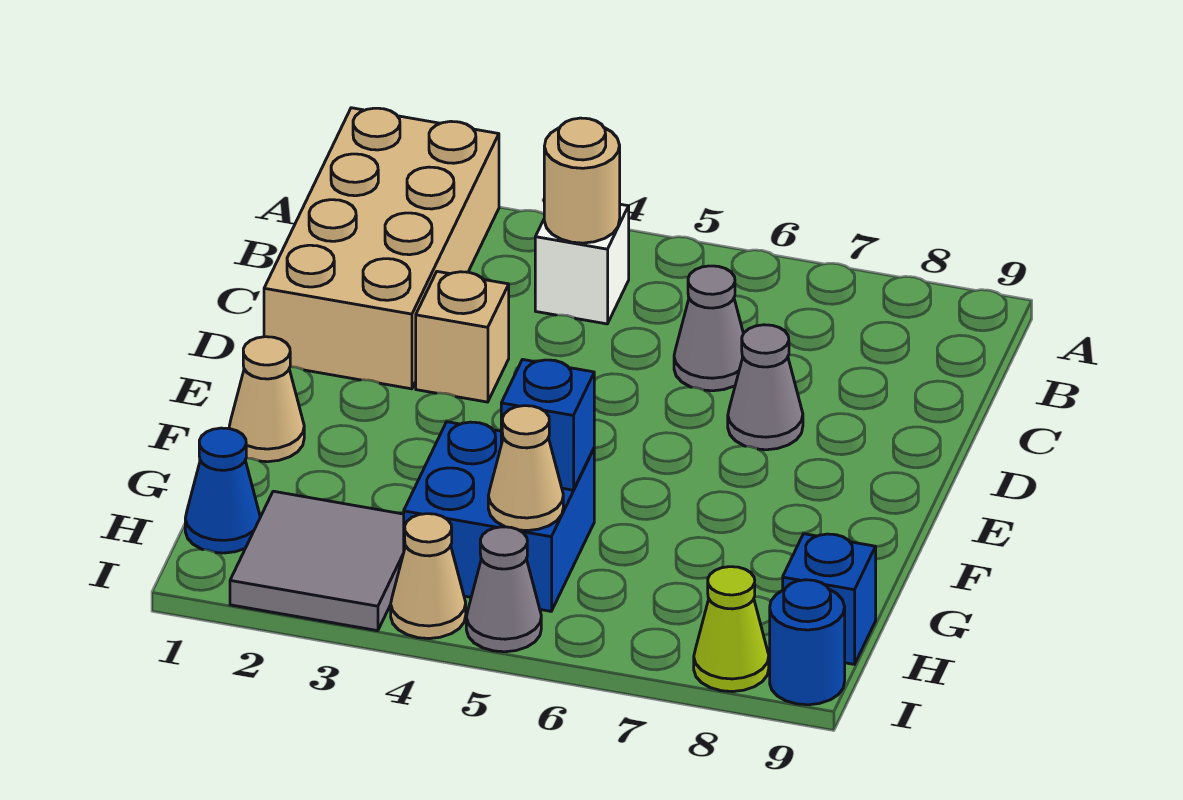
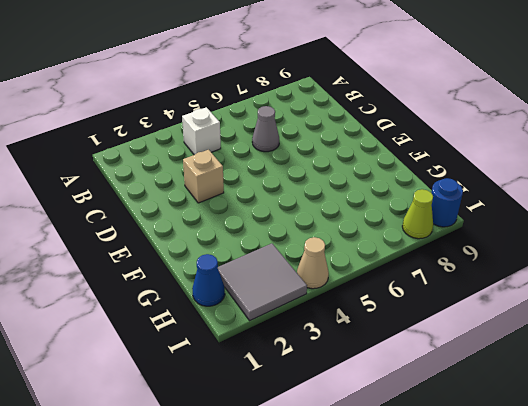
none -> tan 2x4 brick [264,108,499,389]
none -> grey 1x1 cone [728,325,803,450]
none -> tan 1x1 cone [229,337,304,462]

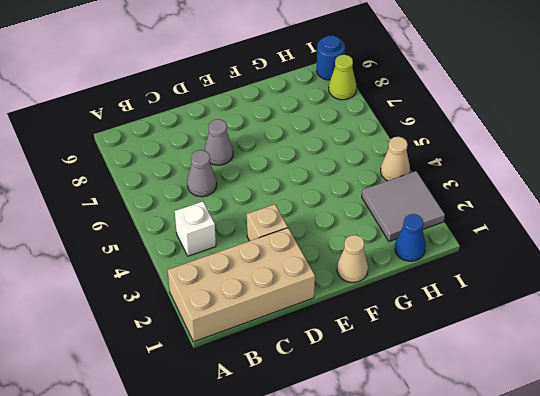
none -> blue 2x2 brick [404,422,594,611]
none -> blue 1x1 brick [783,534,876,664]
none -> grey 1x1 cone [466,527,541,652]

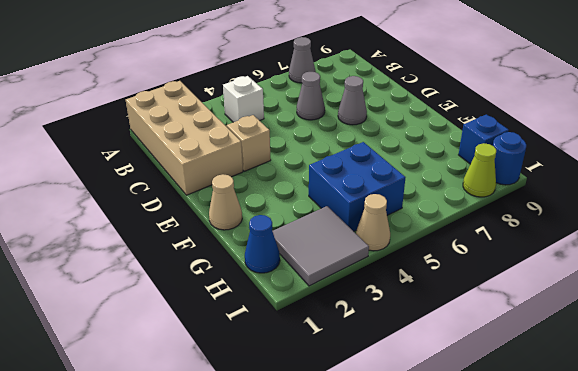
grey 1x1 cone [289,37,316,83] -> grey 1x1 cone moved to [466,527,541,652]
none -> tan 1x1 round brick [544,118,620,243]
none -> blue 1x1 brick [501,360,594,490]
none -> tan 1x1 cone [488,406,563,531]

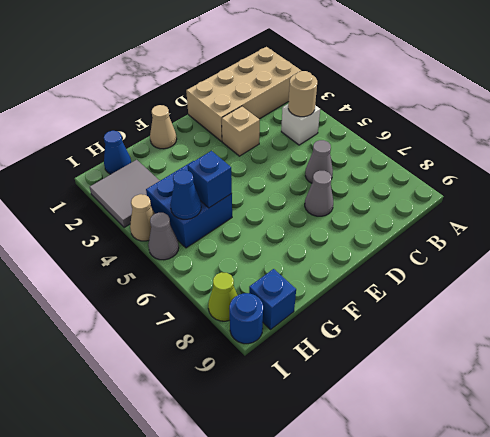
blue 1x1 cone [170,170,201,219] -> tan 1x1 cone [488,406,563,531]

